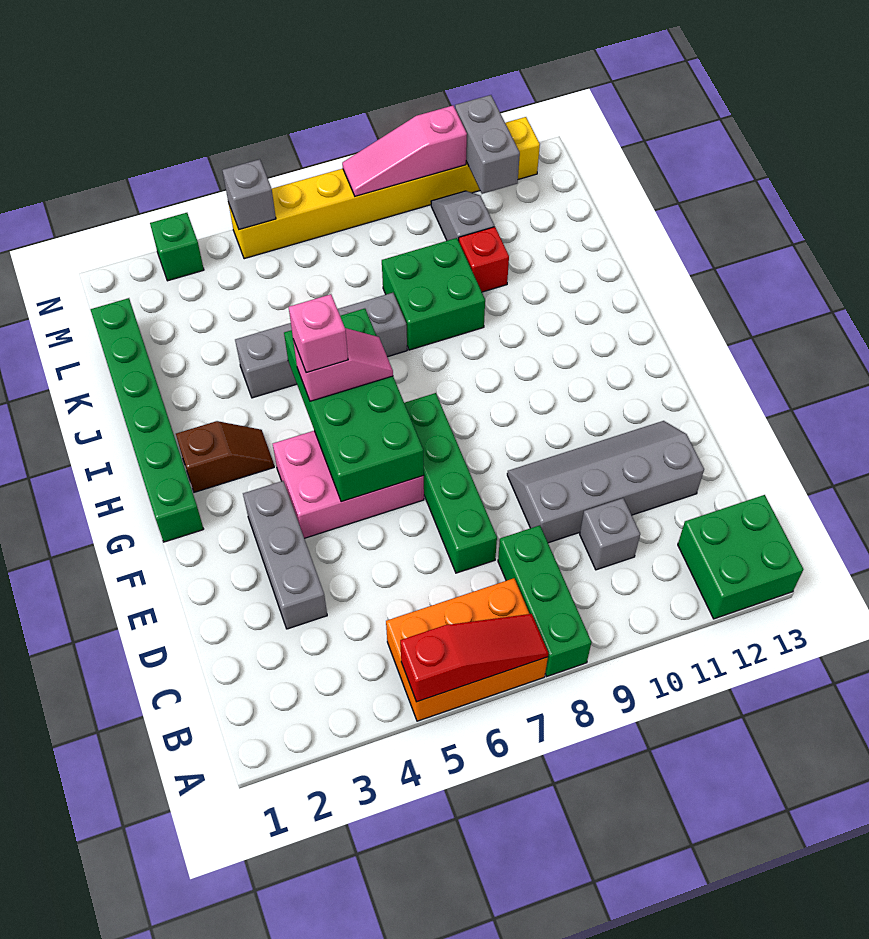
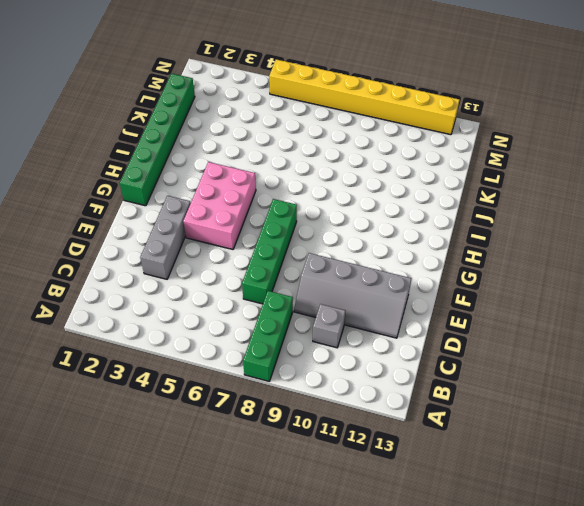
grey 2x4 slope [294,253,412,338] -> grey 2x4 slope turned to [507,421,704,543]
pink 2x3 brick [183,162,256,249] -> pink 2x3 brick turned to [273,431,424,538]
none -> orange 2x3 brick [386,578,548,721]
none -> green 2x2 brick [678,495,803,619]
none -> brown 1x2 slope [176,421,274,492]

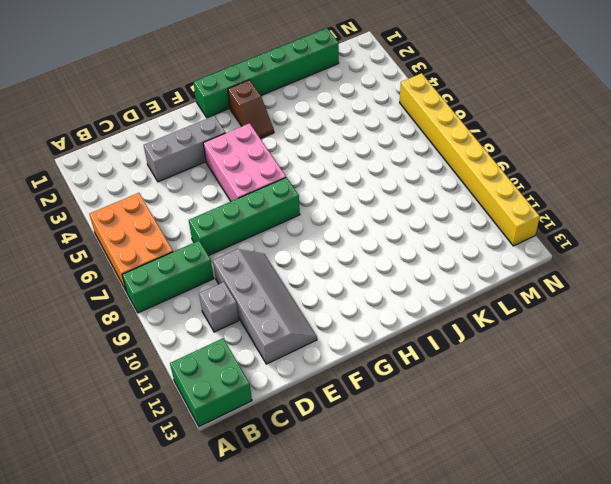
none -> grey 1x4 brick [235,293,407,398]
none -> green 2x2 brick [382,238,485,350]
none -> red 1x1 brick [459,227,509,292]

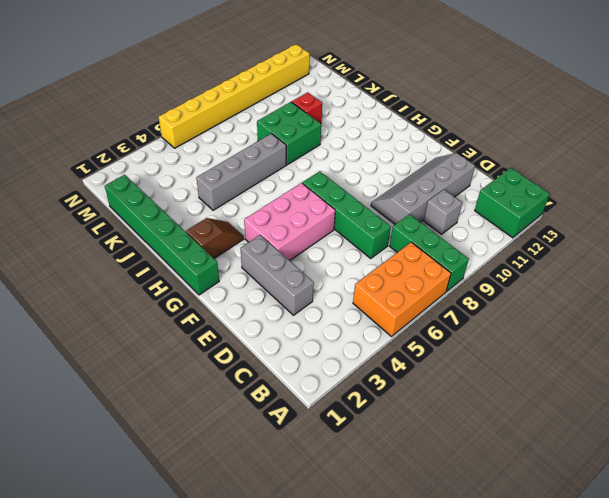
none -> grey 1x2 slope [431,191,495,241]
none -> green 1x1 brick [150,213,204,281]
none -> red 1x3 slope [400,614,549,702]

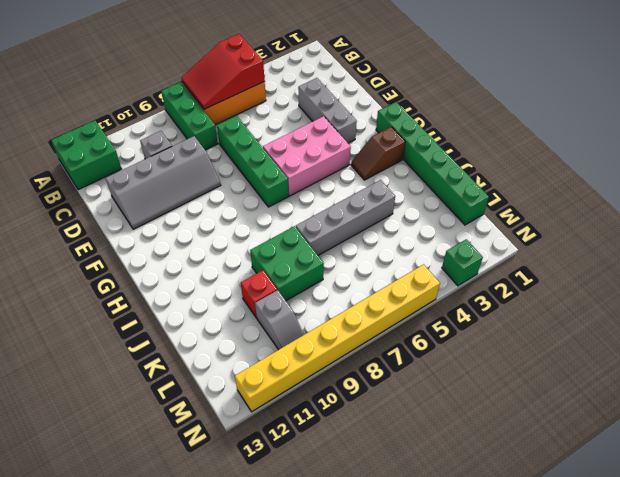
red 2x3 slope [181,34,265,109] -> red 1x3 slope [400,614,549,702]
none -> green 2x4 brick [284,309,424,502]
none -> grey 1x2 brick [455,95,520,194]
none -> grey 1x1 brick [222,159,276,230]

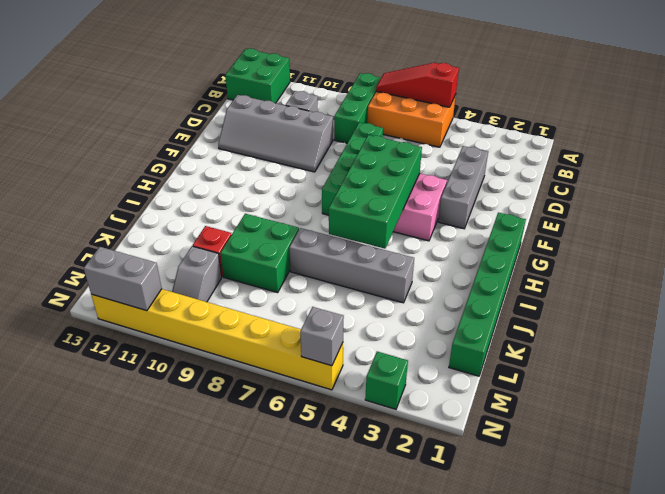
grey 1x2 brick [84,247,162,311] -> grey 1x2 brick turned to [455,95,520,194]
none -> brown 1x2 slope [176,421,274,492]
none -> pink 1x3 slope [342,106,467,196]
none -> pink 1x2 slope [293,328,393,401]

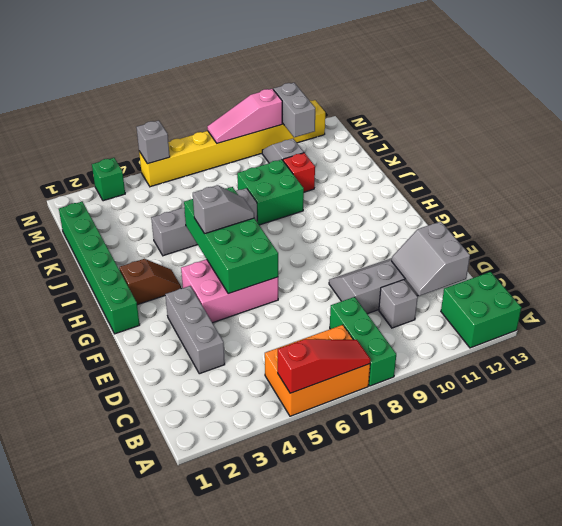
grey 2x2 slope [392,221,470,296] -> none
grey 1x2 slope [193,185,254,234] -> pink 1x2 slope [293,328,393,401]
none -> green 1x4 brick [404,393,497,573]
none -> pink 1x1 brick [289,294,348,373]

